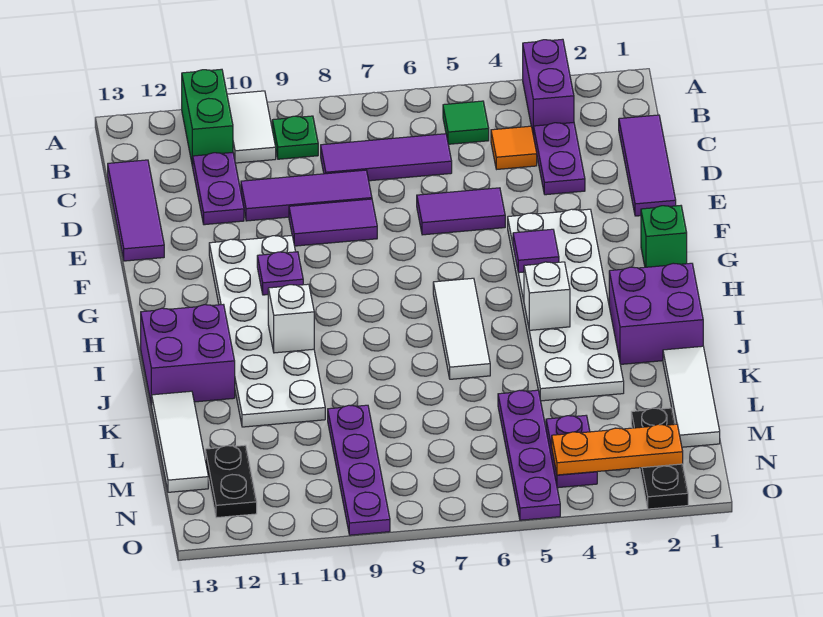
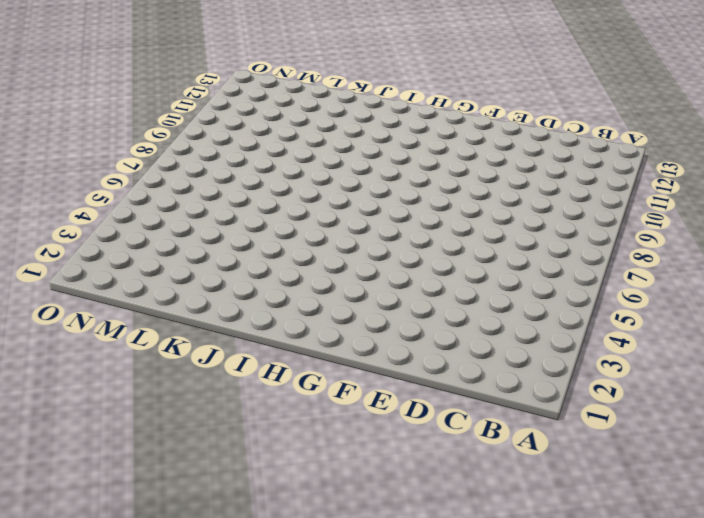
none -> purple 1x2 brick [523,39,574,136]
none -> white 1x2 tile [227,91,276,163]
none -> green 1x2 brick [182,69,233,167]
none -> green 1x1 tile [443,101,489,144]

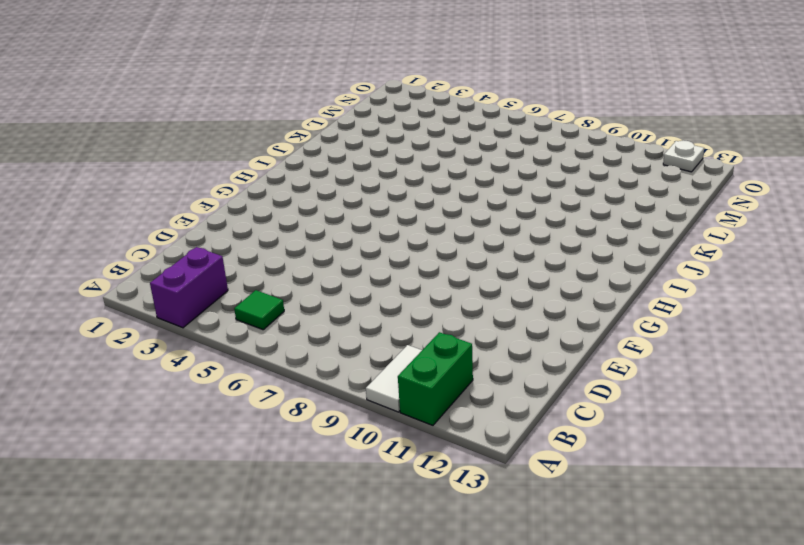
white 1x1 plate [663,140,704,172] -> none
none -> green 1x1 plate [272,116,318,159]
none -> purple 1x3 tile [619,115,676,216]
none -> purple 1x2 plate [534,123,585,195]
none -> orange 1x1 tile [491,126,537,169]

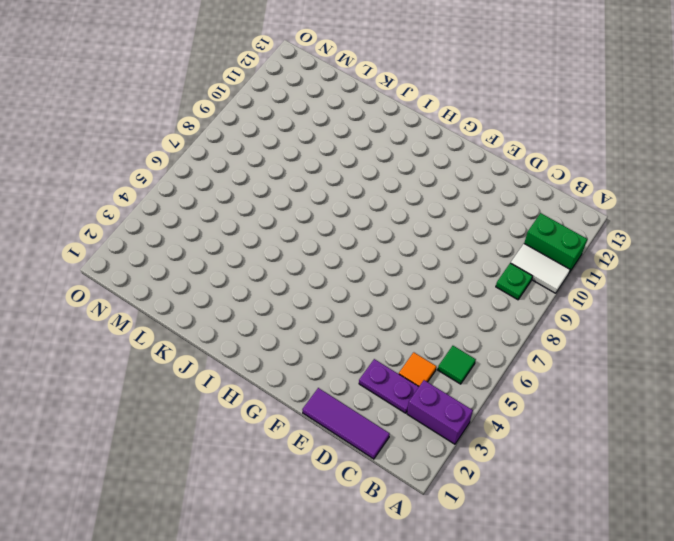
none -> purple 1x3 tile [321,134,452,181]
none -> purple 1x2 plate [193,153,244,225]
none -> purple 1x3 tile [108,160,164,261]
none -> purple 1x3 tile [241,170,372,221]

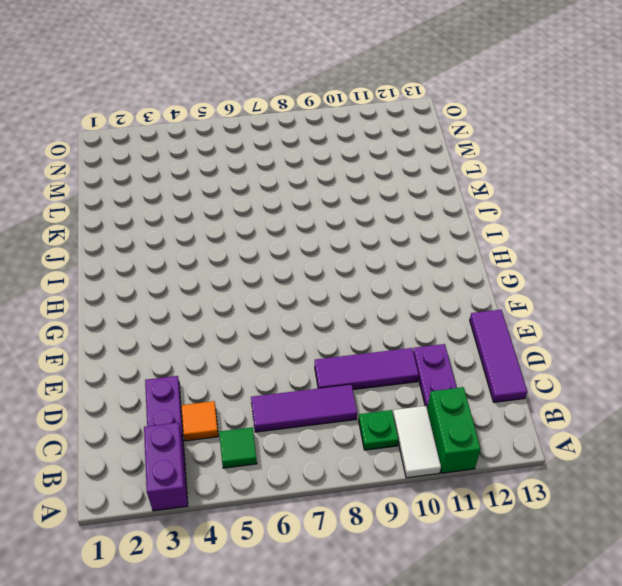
none -> purple 1x3 tile [619,115,676,216]
none -> purple 1x2 tile [417,188,505,235]
none -> purple 1x2 tile [289,199,377,246]
none -> white 2x6 plate [508,209,624,401]

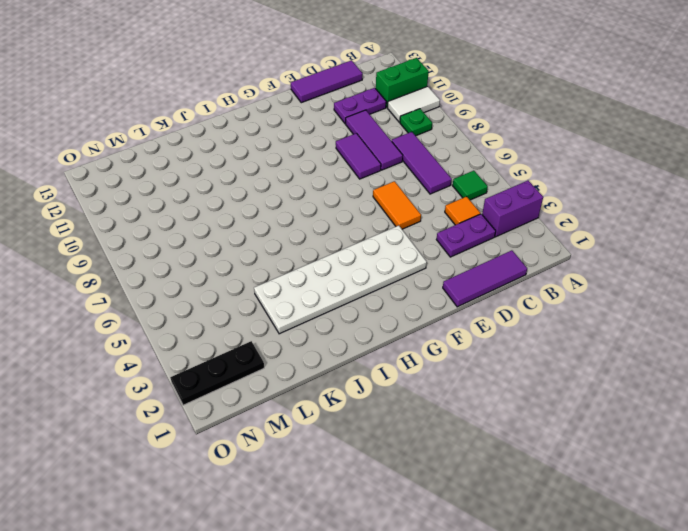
orange 1x2 tile [373,181,421,229] -> purple 1x2 tile [417,188,505,235]
none -> white 2x6 plate [209,236,325,427]
none -> green 1x1 brick [641,206,687,267]
none -> white 1x3 tile [433,278,490,379]
none -> purple 2x2 brick [609,263,703,364]

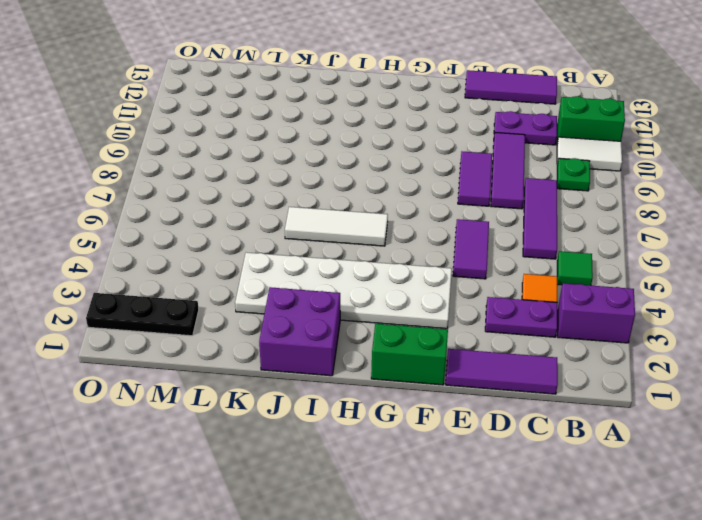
green 1x2 brick [371,324,448,385] -> green 1x1 brick [641,206,687,267]
none -> white 2x6 plate [209,236,325,427]
none -> purple 2x2 brick [141,305,235,405]
none -> white 1x3 tile [663,346,720,447]
none -> white 1x3 tile [152,391,208,492]

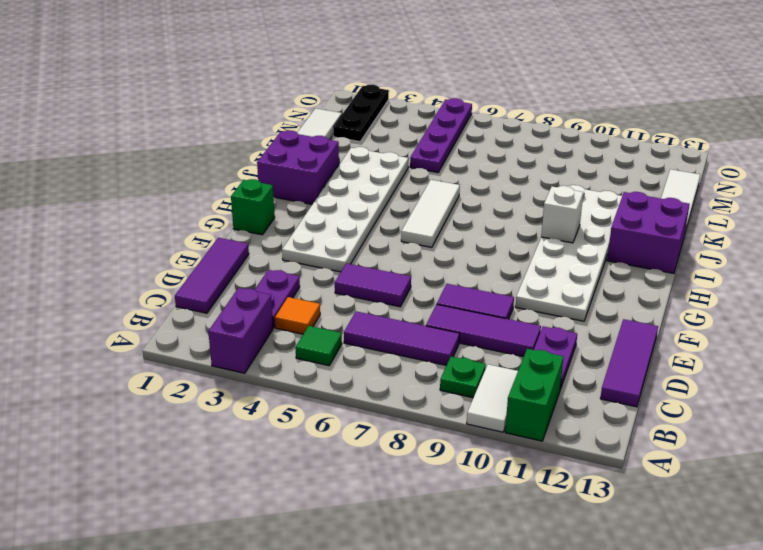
none -> purple 1x4 plate [328,405,390,535]
none -> purple 1x2 plate [546,416,597,488]
none -> black 1x2 plate [205,445,257,518]
none -> purple 1x1 tile [513,229,559,273]

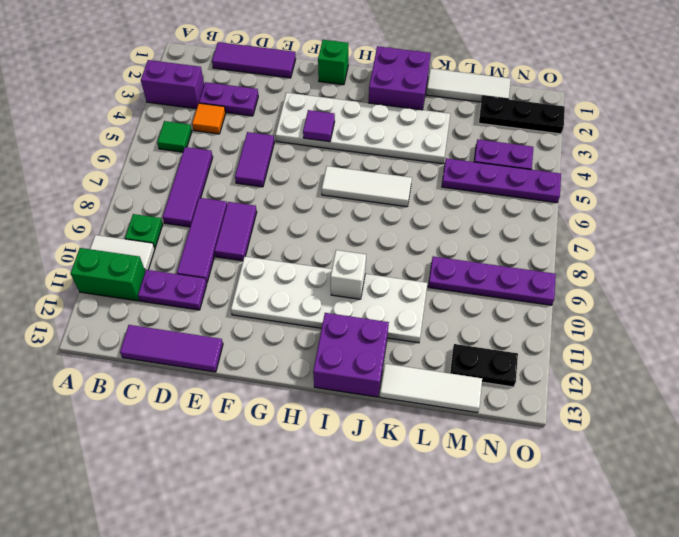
none -> purple 1x1 plate [257,252,303,295]
none -> white 1x1 brick [524,262,570,330]
none -> orange 1x3 plate [552,424,683,475]

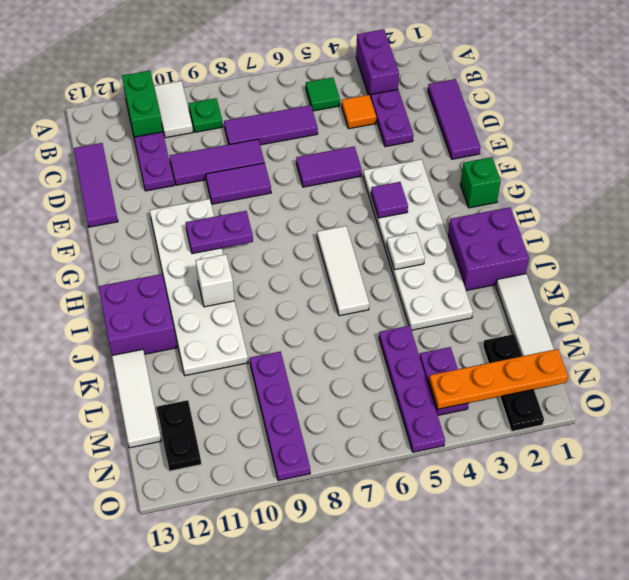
purple 1x2 plate [185,211,253,254] -> purple 1x1 plate [257,252,303,295]
white 1x1 plate [387,232,425,270] -> white 1x1 brick [524,262,570,330]
orange 1x4 plate [429,349,568,409] -> orange 1x3 plate [552,424,683,475]

